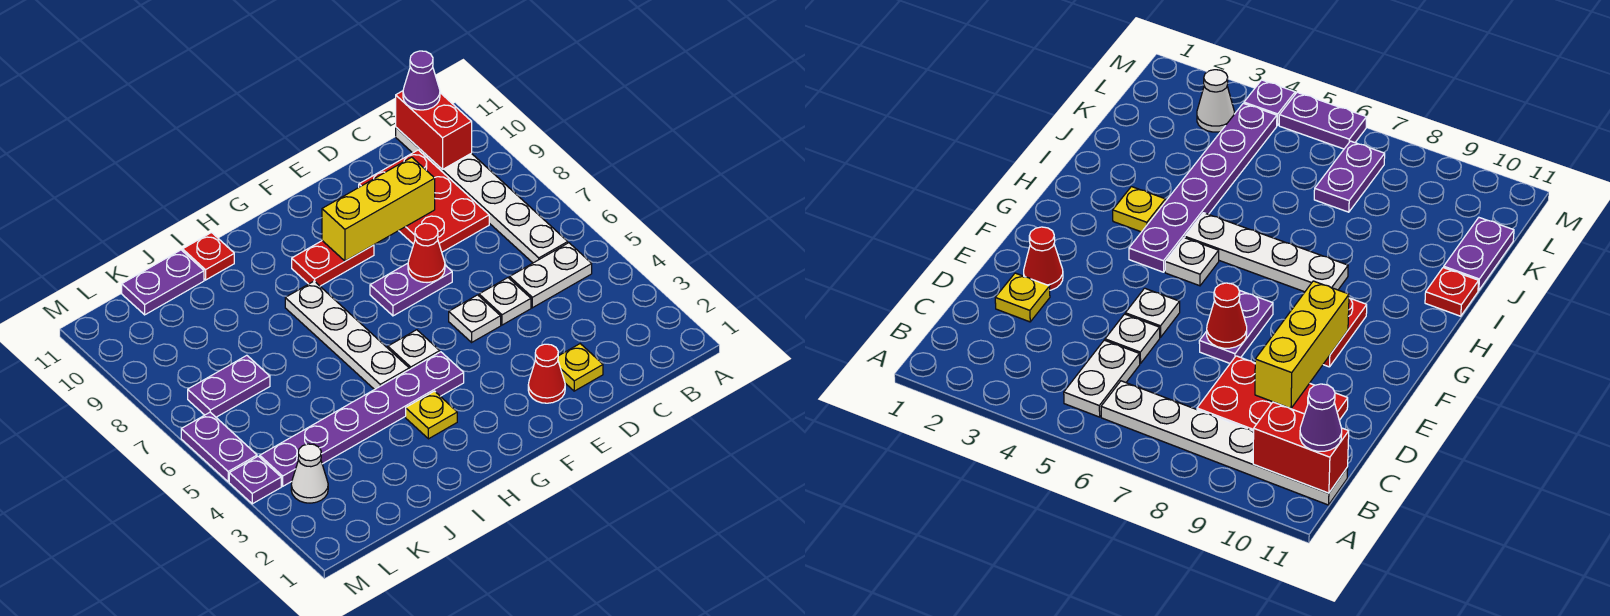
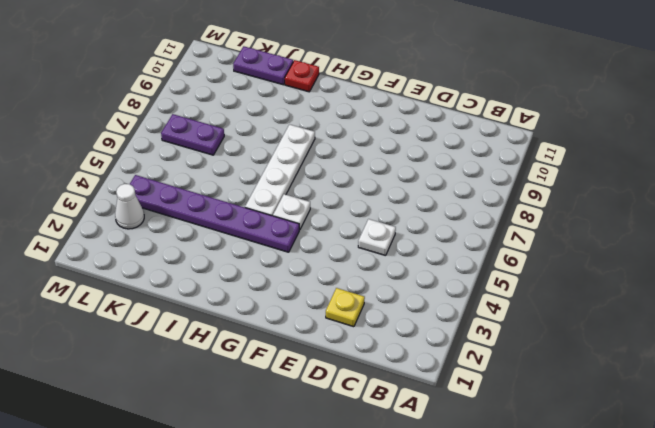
none -> white 1x2 plate [510,243,592,308]
none -> white 1x6 plate [396,128,568,263]
none -> red 2x3 plate [359,150,489,252]

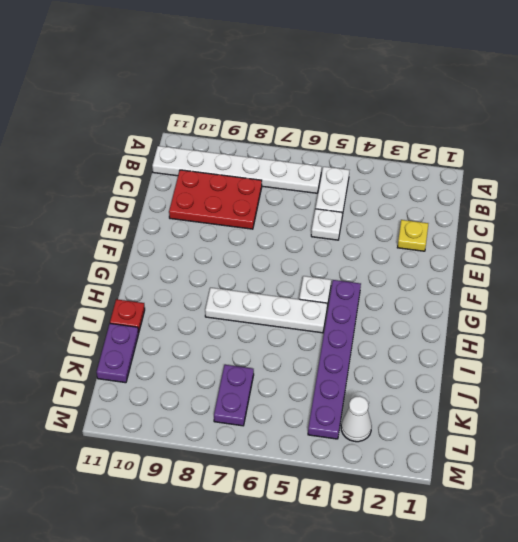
none -> red 1x1 cone [528,344,565,403]
none -> white 1x1 plate [449,295,501,342]
none -> purple 1x2 plate [370,263,452,316]

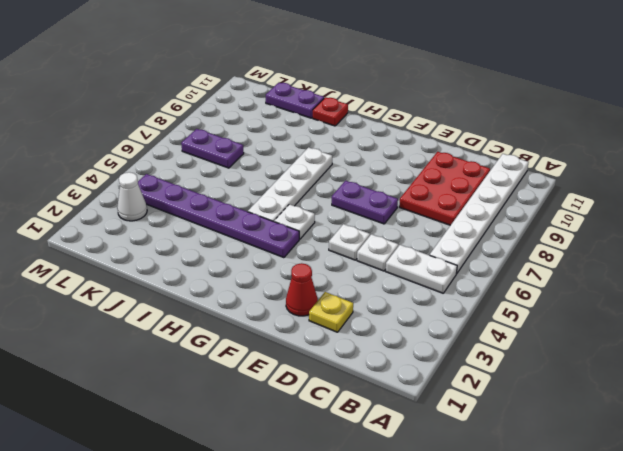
none -> red 1x2 plate [292,241,374,286]
none -> yellow 1x1 plate [406,391,457,439]
none -> purple 1x1 plate [229,456,281,504]

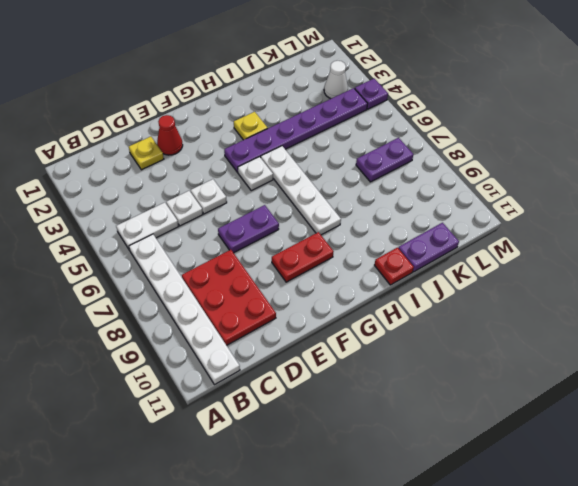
none -> purple 1x2 plate [181,412,257,482]
none -> red 1x2 brick [396,91,472,170]
none -> yellow 1x3 brick [322,157,435,261]

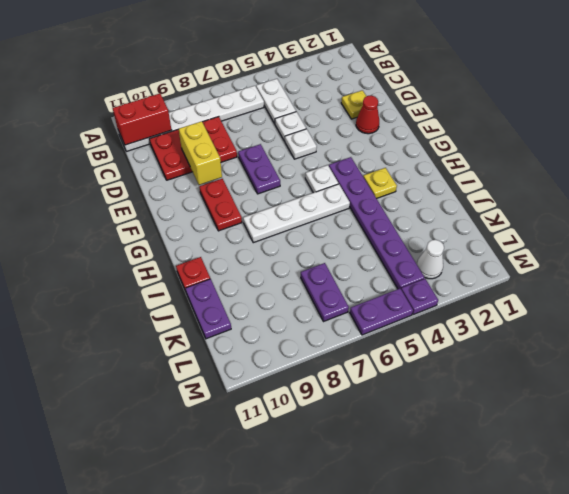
yellow 1x2 brick [179,121,222,185] -> yellow 1x3 brick [322,157,435,261]
none -> red 1x1 cone [408,223,445,283]
none -> purple 1x1 cone [403,51,440,110]

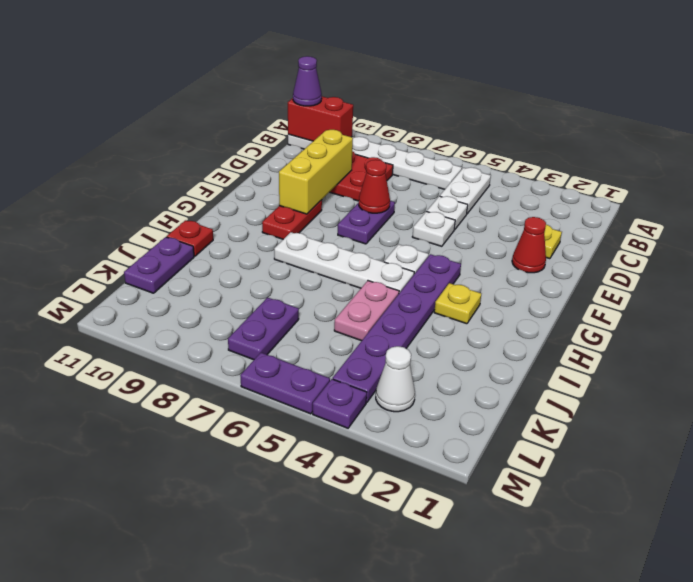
pink 1x2 plate [334,281,399,341] -> none

